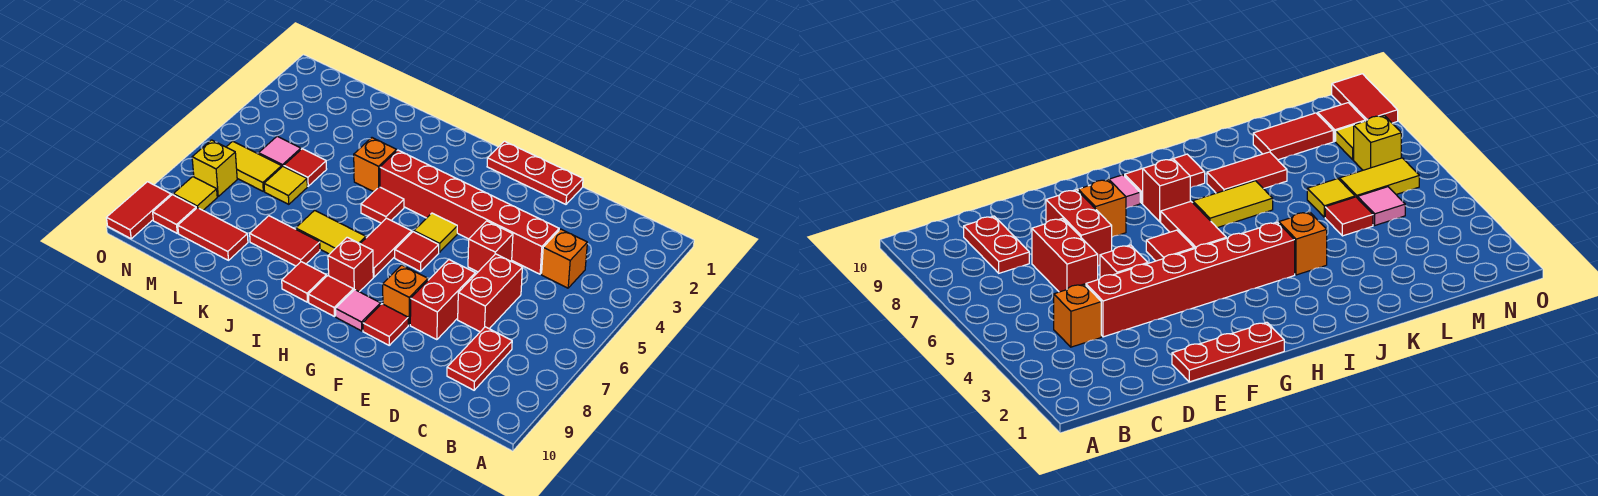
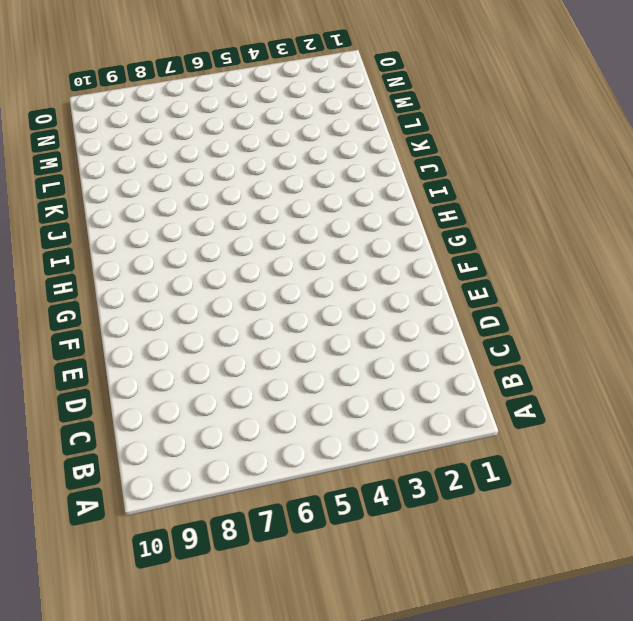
none -> orange 1x1 brick [542,229,587,288]
none -> red 1x2 plate [447,327,512,390]
none -> red 1x6 brick [380,150,559,274]

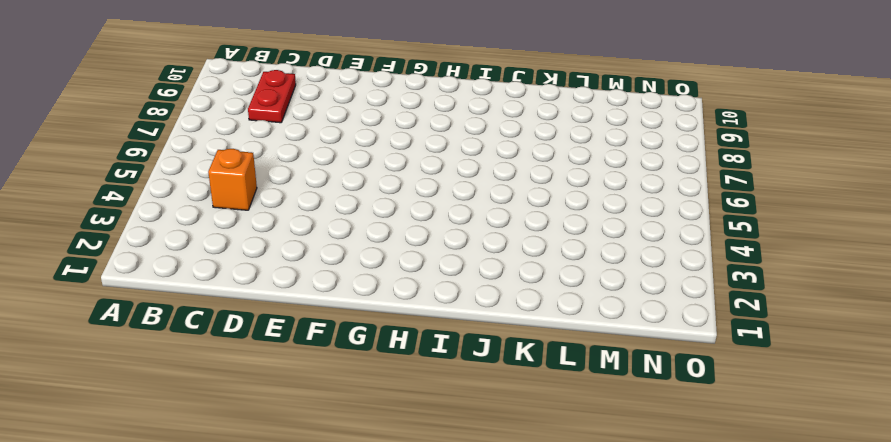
none -> red 1x6 brick [380,150,559,274]
none -> red 1x2 brick [458,254,522,332]
none -> red 1x3 plate [487,141,583,204]

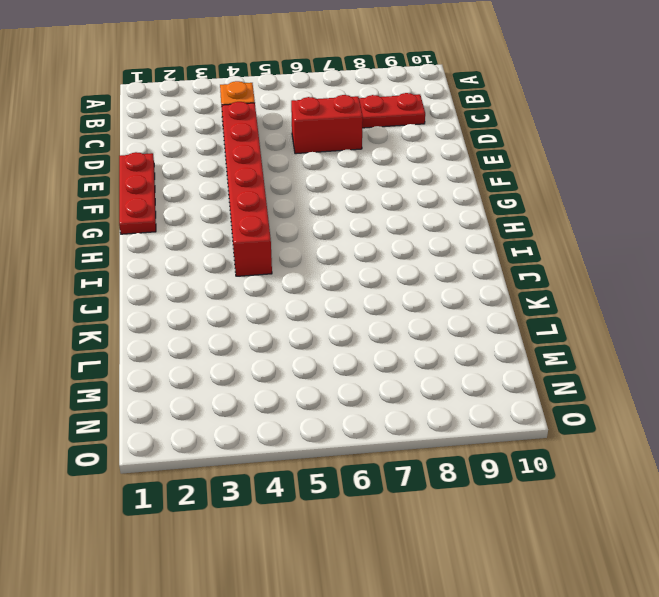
none -> red 1x1 brick [468,221,513,272]
none -> red 1x2 brick [410,260,475,340]
none -> orange 1x1 brick [383,265,428,325]

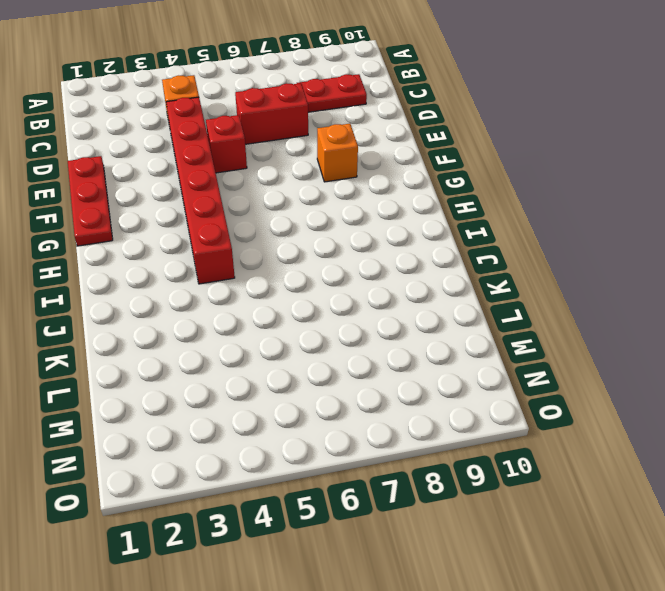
none -> red 1x2 brick [410,260,475,340]
none -> red 1x1 tile [363,304,408,345]
none -> yellow 1x1 tile [414,213,457,252]

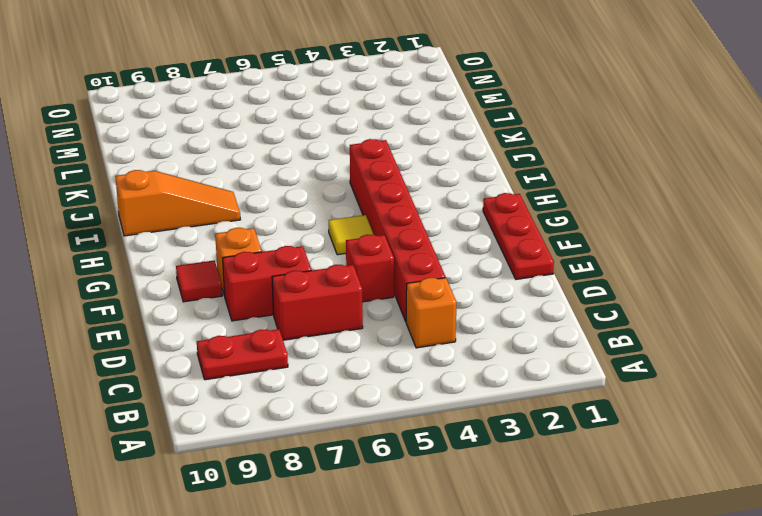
orange 1x3 slope [115,170,240,236] -> red 1x1 tile [282,262,326,302]
none -> red 1x1 tile [395,232,439,271]
none -> pink 1x1 tile [336,290,381,331]
none -> red 1x2 tile [360,218,412,277]

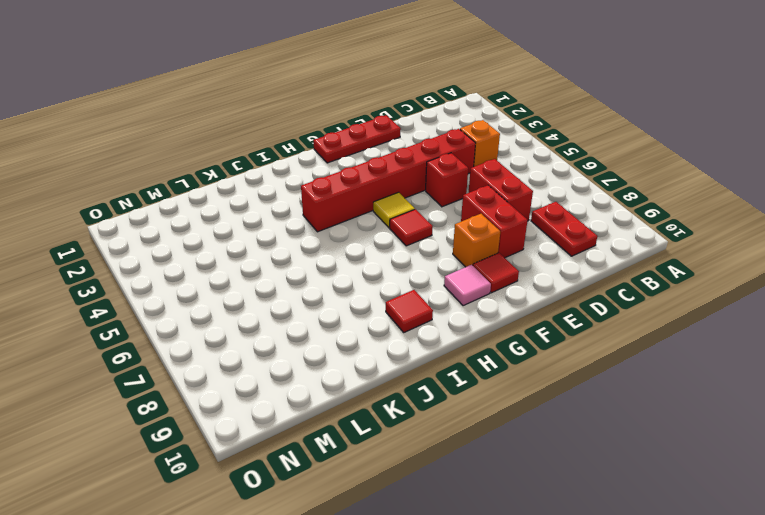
none -> red 1x2 tile [360,218,412,277]
none -> red 1x1 brick [328,237,373,292]
none -> red 1x1 tile [308,276,353,316]

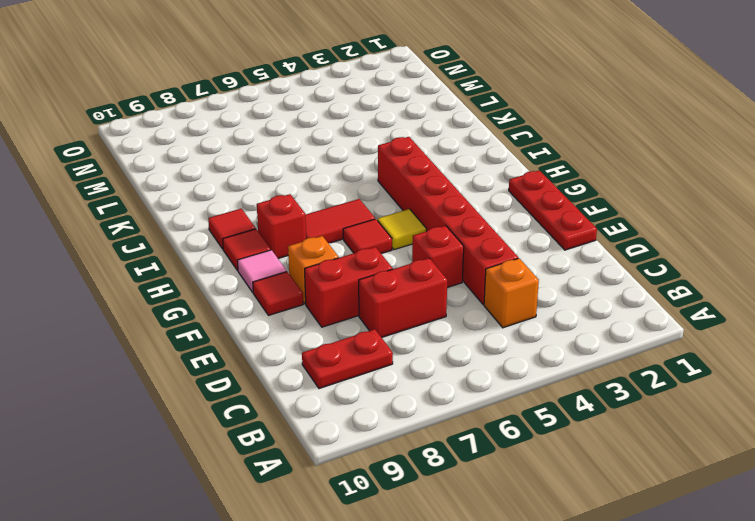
none -> red 1x1 tile [361,187,404,223]
none -> yellow 1x2 tile [296,210,366,254]
none -> orange 1x1 brick [354,138,397,192]

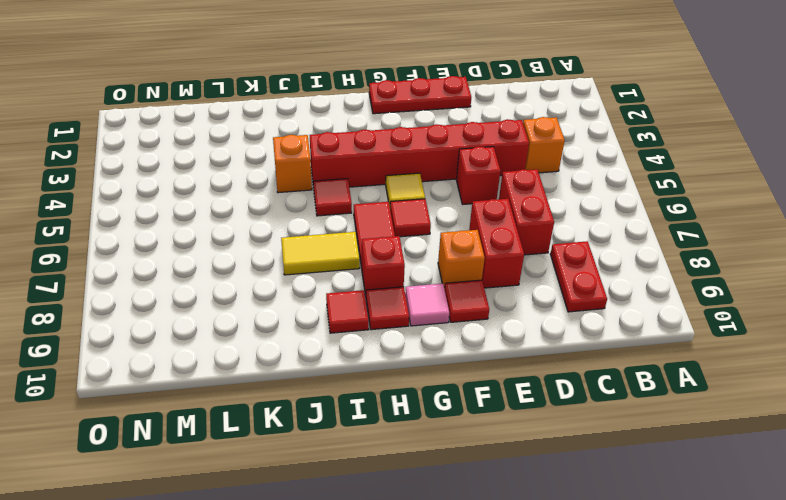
none -> red 1x2 tile [250,216,320,266]
none -> red 1x1 tile [284,149,327,186]
none -> yellow 1x1 tile [264,166,307,204]

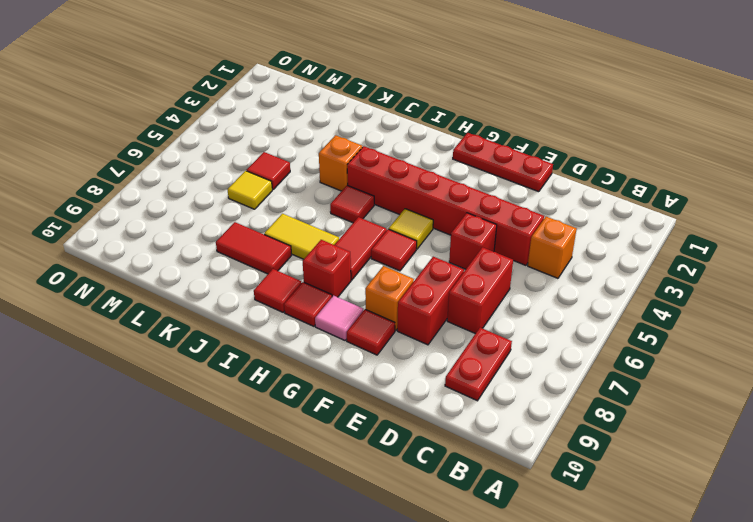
none -> red 1x2 tile [178,208,248,260]
none -> pink 1x1 tile [259,136,301,167]
none -> yellow 1x2 tile [227,141,282,191]

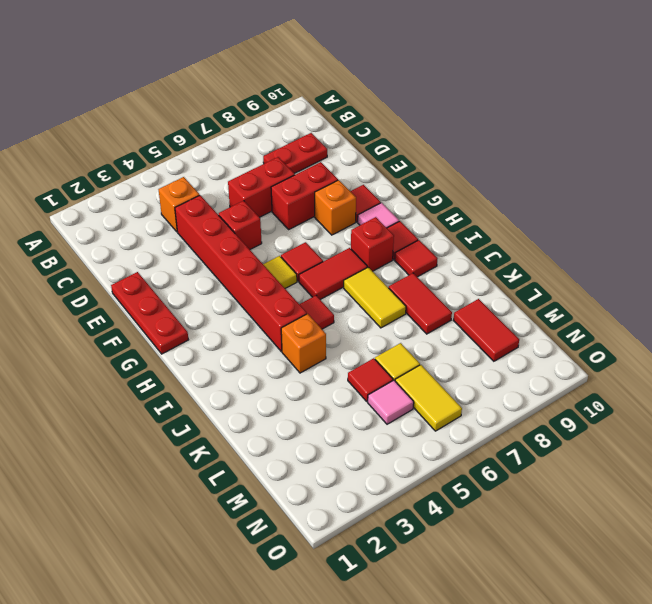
none -> yellow 1x1 brick [192,140,237,196]
none -> yellow 1x1 tile [173,177,217,210]
none -> red 1x1 tile [153,195,196,233]

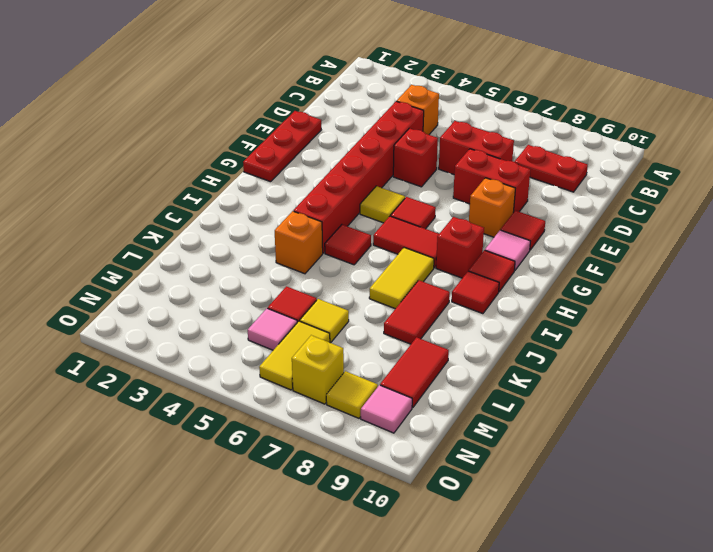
pink 1x1 tile [361,385,412,433] -> red 1x1 tile [153,195,196,233]
none -> red 1x2 tile [106,182,171,239]

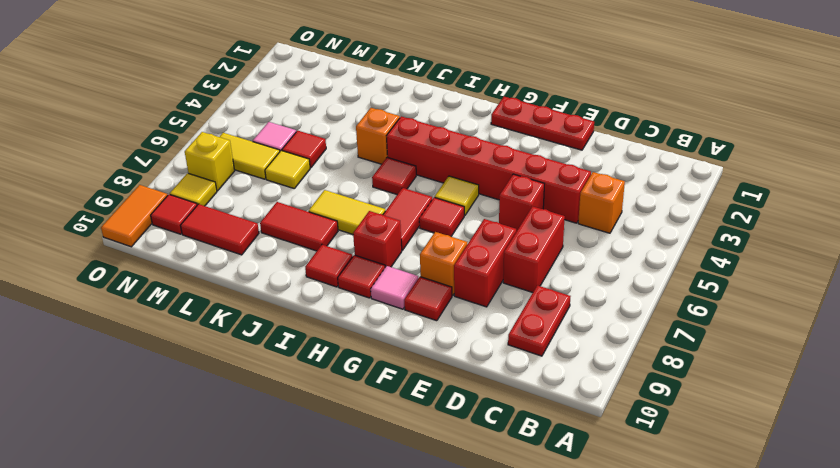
orange 1x2 tile [101,185,168,247] -> red 1x2 tile [106,182,171,239]

